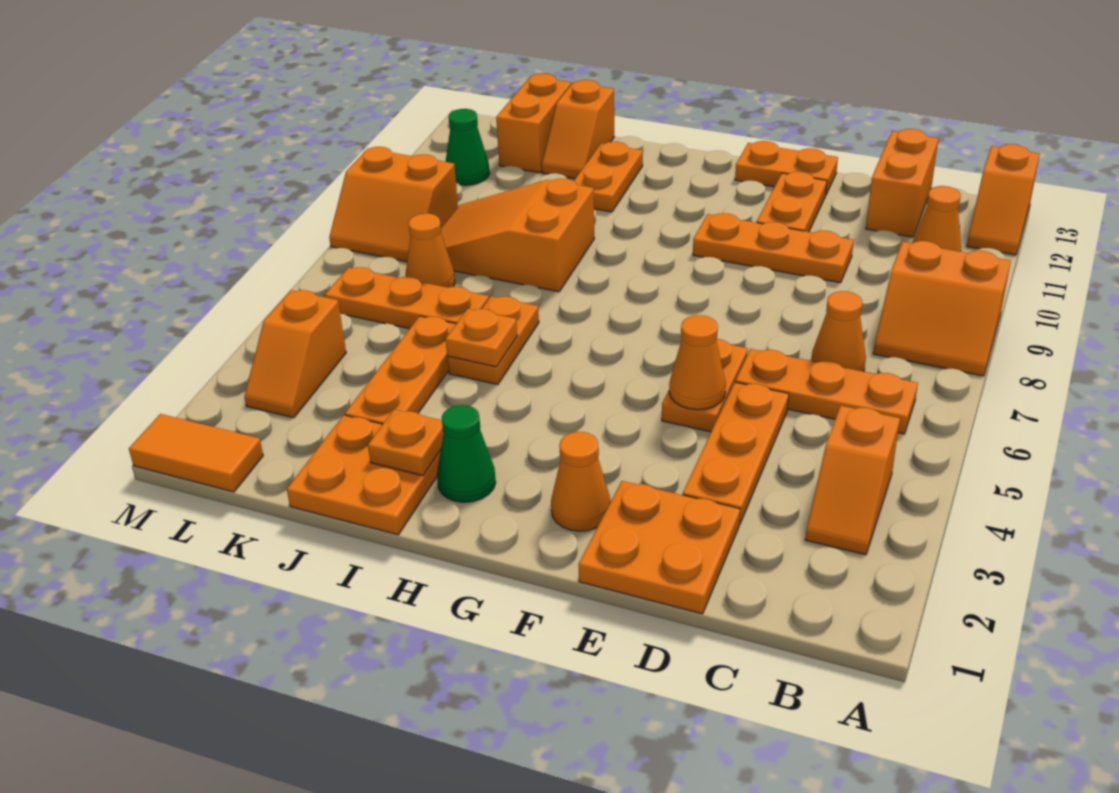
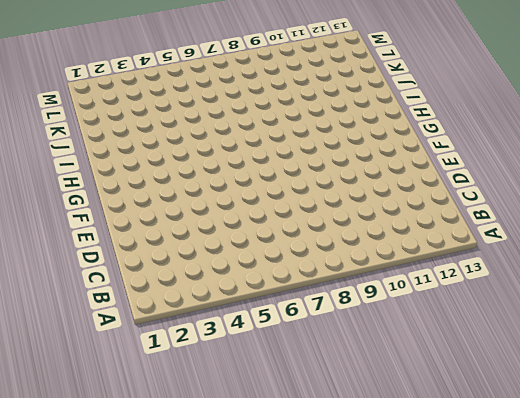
none -> orange 2x2 slope [873,241,1011,376]
none -> orange 1x2 slope [967,144,1040,255]
none -> orange 1x2 slope [805,406,900,555]
none -> orange 1x3 plate [735,349,918,434]

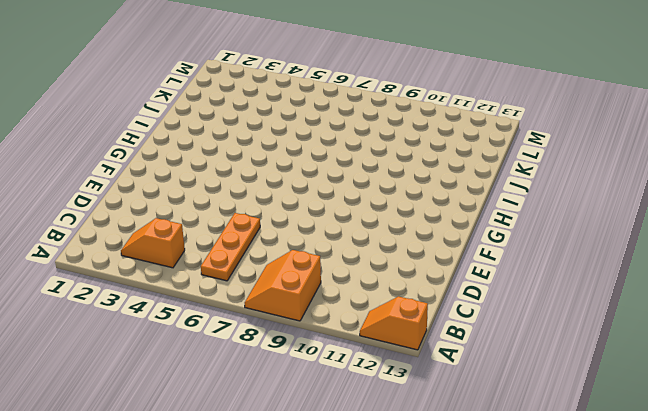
none -> orange 1x1 cone [912,186,961,252]
none -> orange 1x1 cone [811,291,866,372]
none -> orange 1x2 brick [866,129,939,237]
none -> orange 2x2 plate [578,481,740,614]

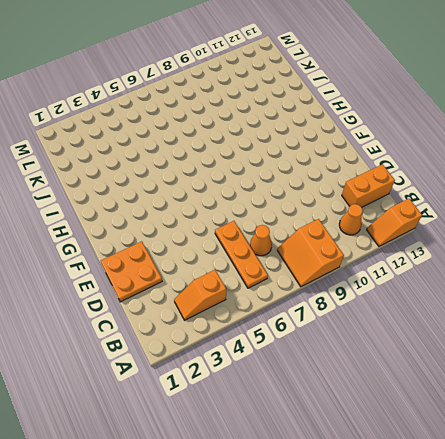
none -> orange 1x3 plate [683,382,789,525]
none -> orange 1x3 plate [693,213,854,283]
none -> orange 1x2 plate [662,339,748,432]
none -> orange 1x2 plate [757,172,827,232]

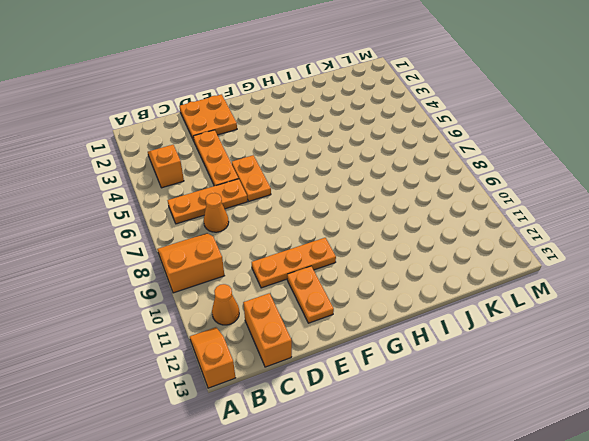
none -> orange 1x2 plate [735,141,838,194]
none -> orange 1x1 cone [551,432,611,531]
none -> green 1x1 cone [437,405,496,502]
none -> orange 2x2 plate [287,415,441,535]

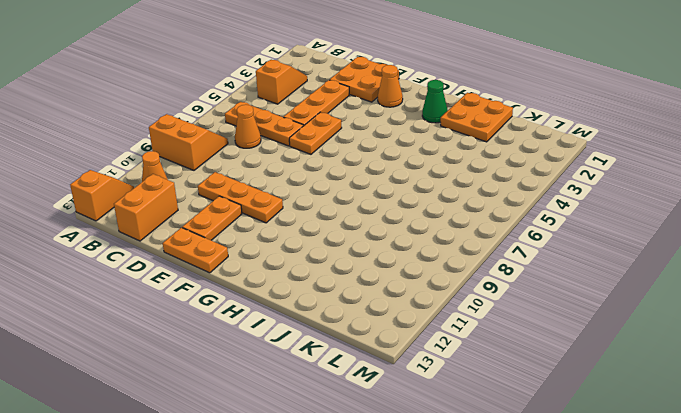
none -> orange 1x2 plate [447,296,539,385]
none -> orange 2x3 slope [441,179,595,292]
none -> orange 1x2 plate [574,142,643,212]
none -> orange 1x3 plate [345,316,456,424]

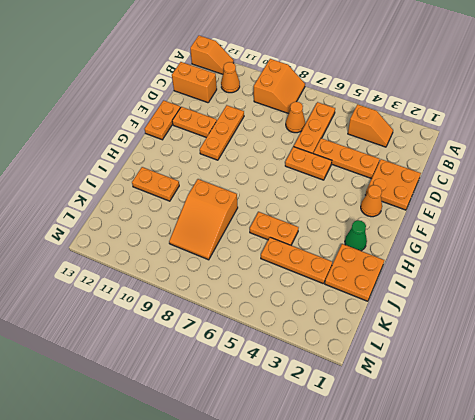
none -> orange 1x3 plate [325,267,489,329]
none -> orange 1x2 slope [542,80,614,179]
none -> orange 1x1 cone [405,213,455,288]
none -> orange 1x2 brick [496,74,571,173]

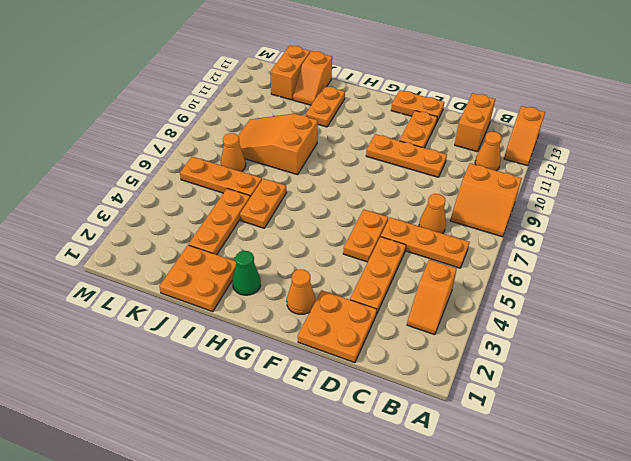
none -> orange 1x2 tile [129,414,263,492]
none -> orange 1x2 slope [244,290,346,418]
none -> orange 2x2 slope [329,147,458,262]
none -> green 1x1 cone [446,109,490,185]

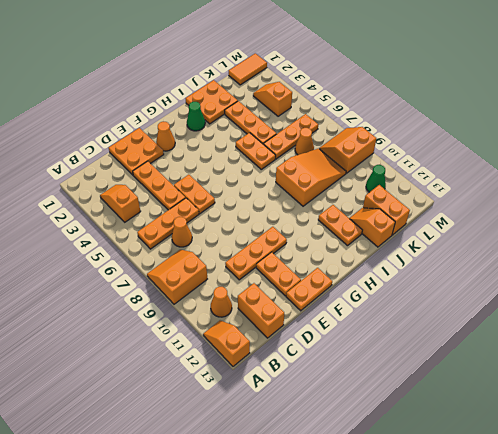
none -> orange 1x1 cone [669,315,726,410]
none -> orange 1x1 plate [368,409,444,476]
none -> orange 1x1 plate [446,309,517,367]

